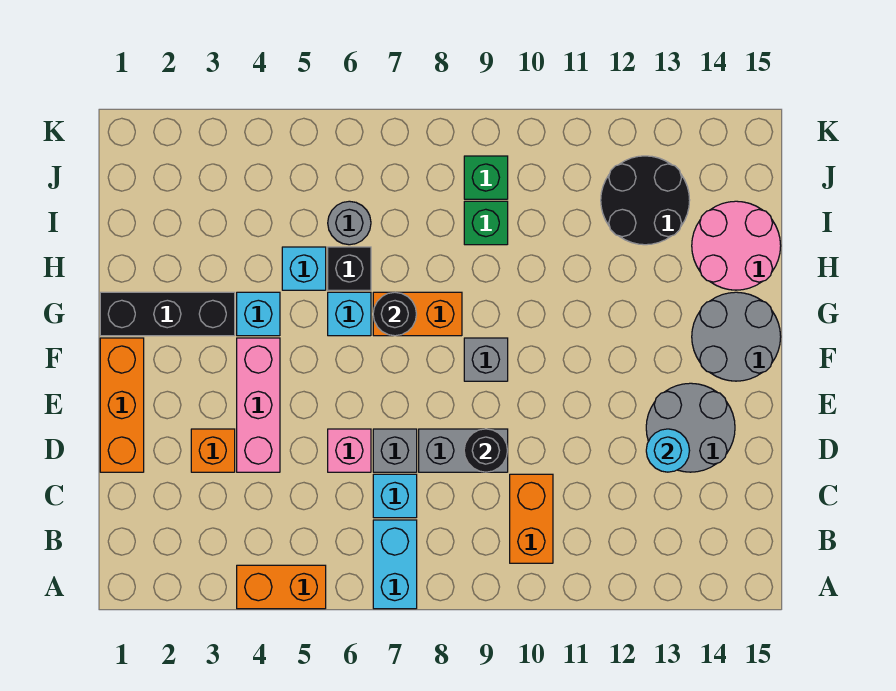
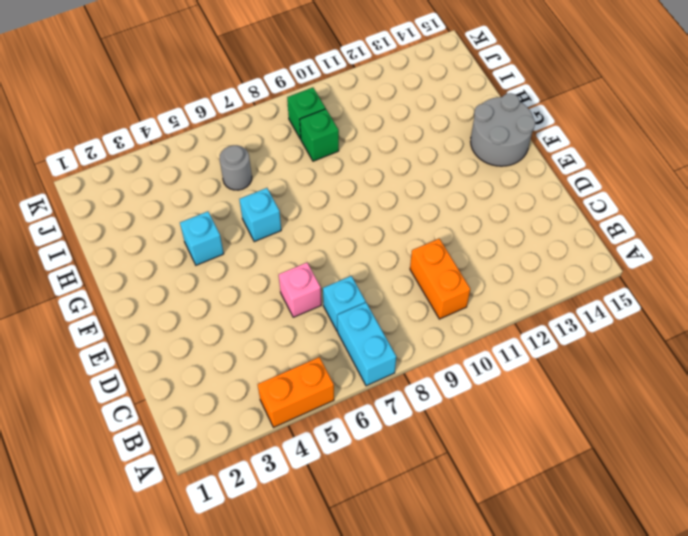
none -> orange 1x3 brick [100,338,144,472]
none -> orange 1x1 brick [191,429,235,472]
none -> pink 1x3 brick [237,338,280,472]

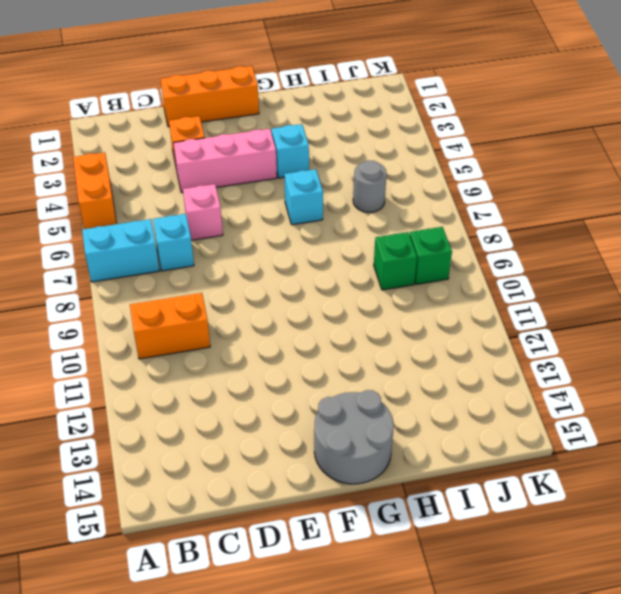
none -> grey 1x1 brick [373,429,417,472]
none -> grey 1x2 brick [419,429,508,472]
none -> grey 2x2 round brick [646,383,735,472]

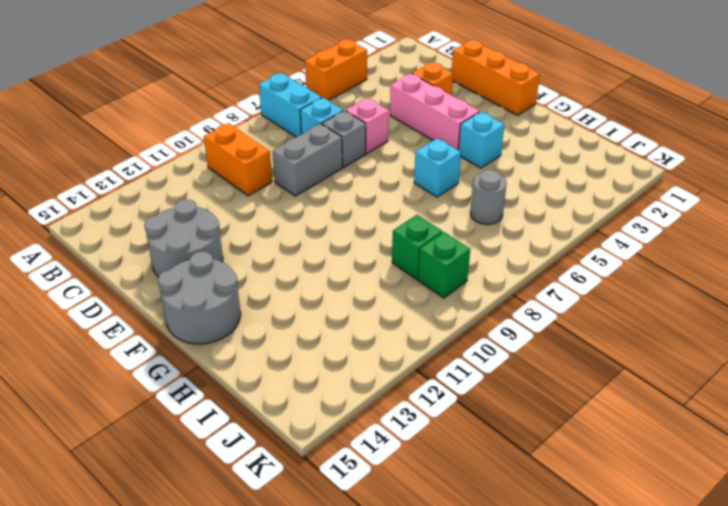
none -> grey 1x1 brick [464,338,508,381]
none -> black 1x3 brick [100,292,235,336]
none -> orange 1x2 brick [373,292,462,336]

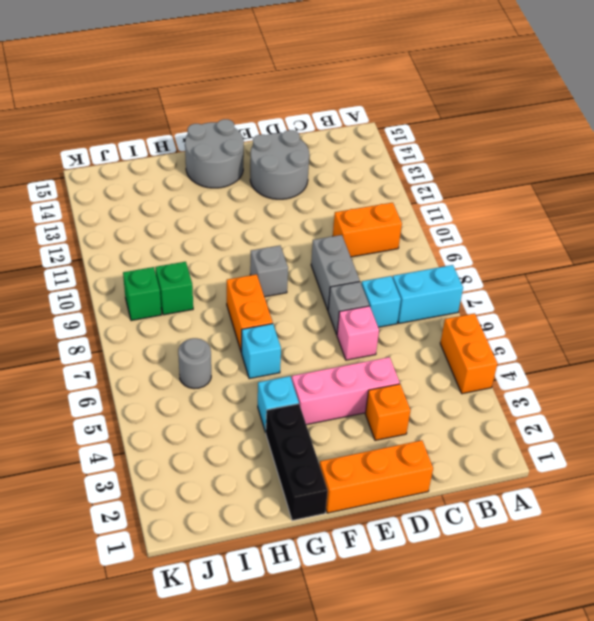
none -> cyan 1x1 brick [282,247,326,290]
none -> black 1x1 brick [328,247,371,290]
none -> pink 2x2 round brick [692,201,781,290]

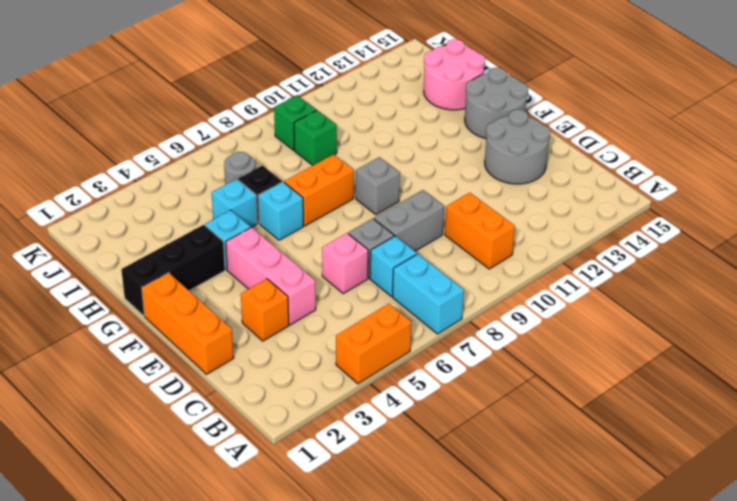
none -> black 2x2 round brick [601,156,690,245]
none -> black 1x1 round brick [464,429,508,472]
none -> cyan 1x1 round brick [646,429,690,472]

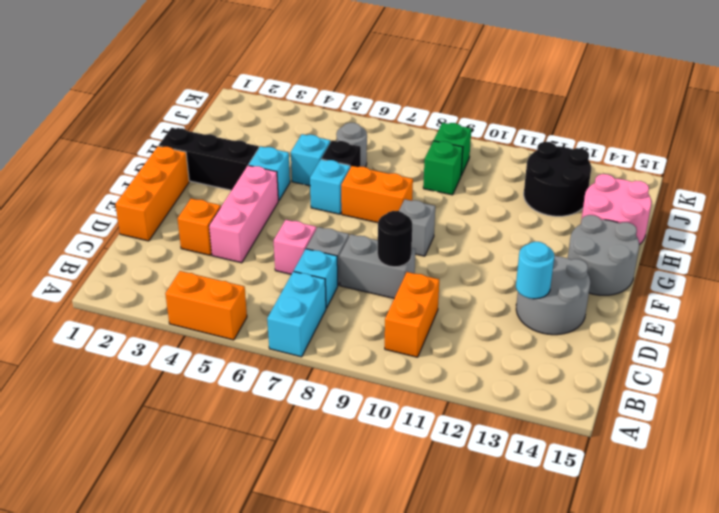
none -> black 1x1 round brick [373,292,416,336]

